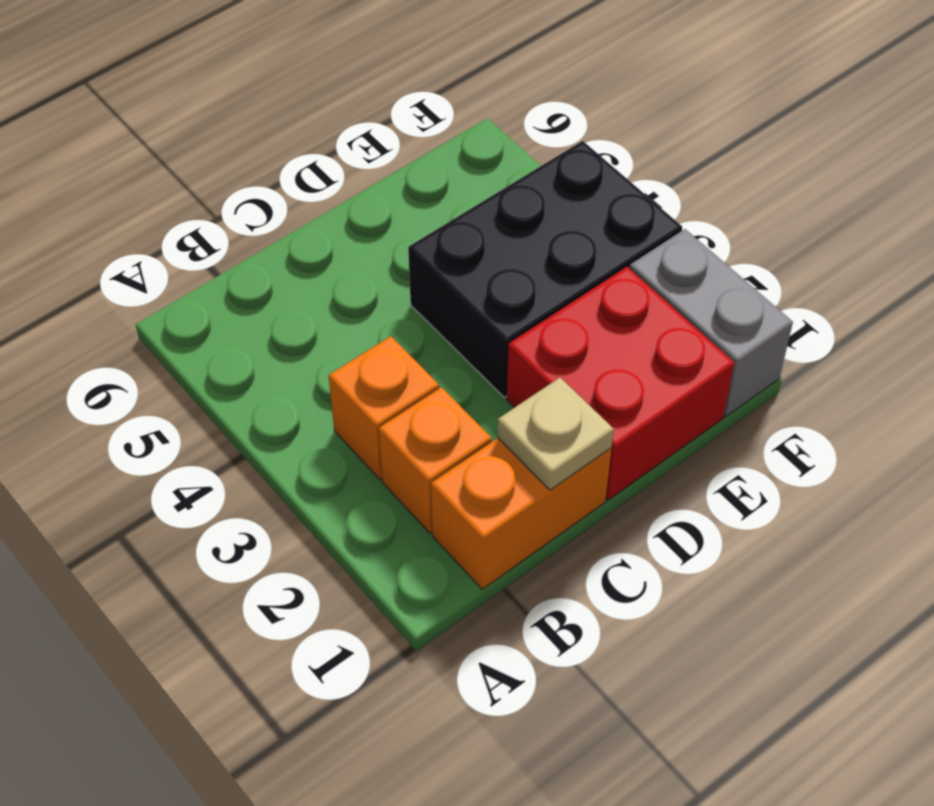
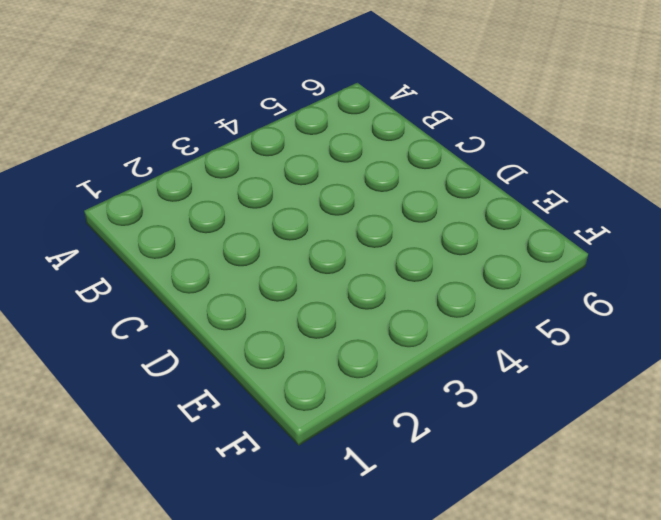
none -> orange 1x2 brick [431,438,611,589]
none -> orange 1x1 brick [379,387,492,533]

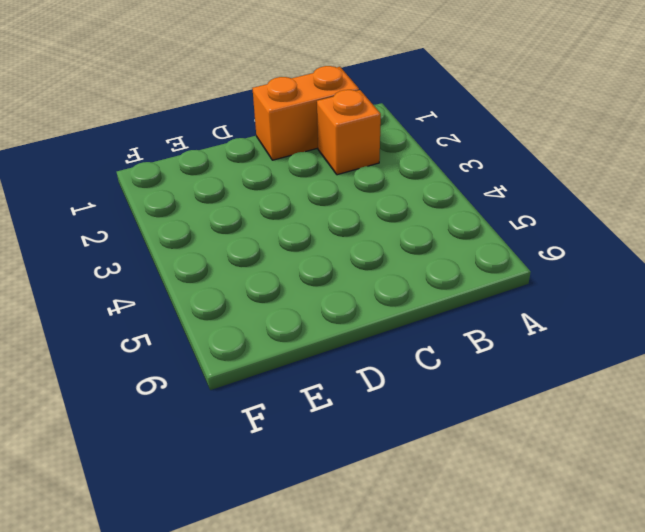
none -> orange 1x1 brick [329,336,439,480]
none -> red 2x2 brick [507,267,734,500]

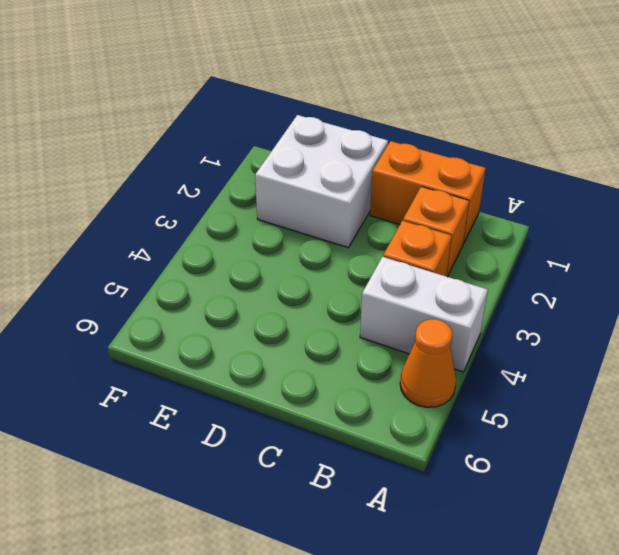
white 1x2 brick [360,257,488,372] -> none
orange 1x1 cone [400,319,456,407] -> none
white 2x2 brick [255,115,388,248] -> red 2x2 brick [507,267,734,500]
none -> black 2x3 brick [408,141,682,397]
none -> grey 1x2 brick [630,229,793,416]

